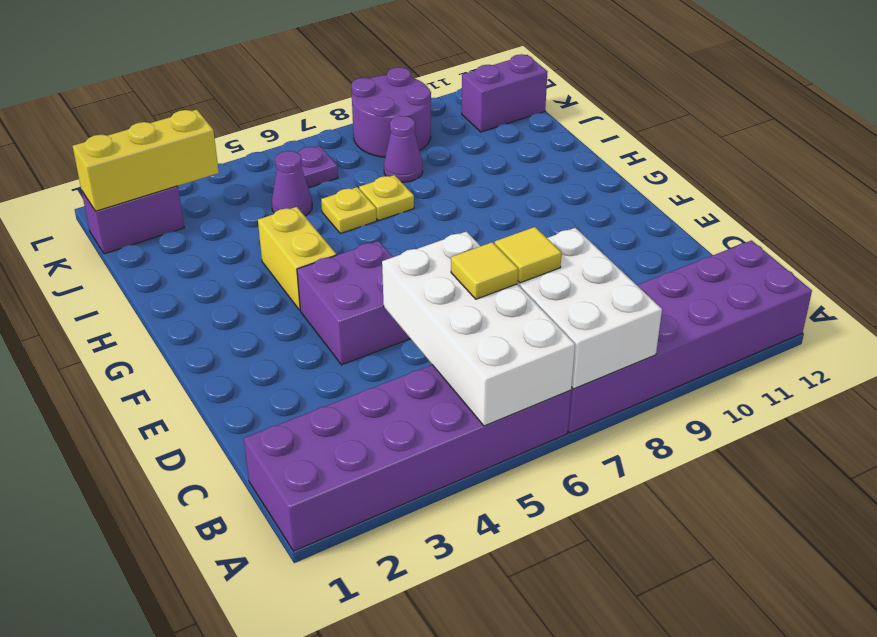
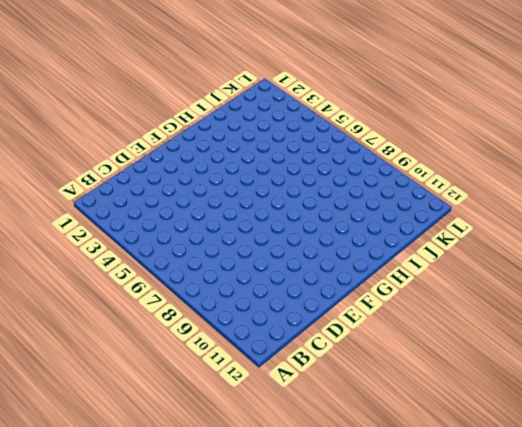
none -> purple 2x6 brick [244,365,571,551]
none -> purple 2x6 brick [568,240,812,433]
none -> purple 2x2 brick [297,241,410,365]

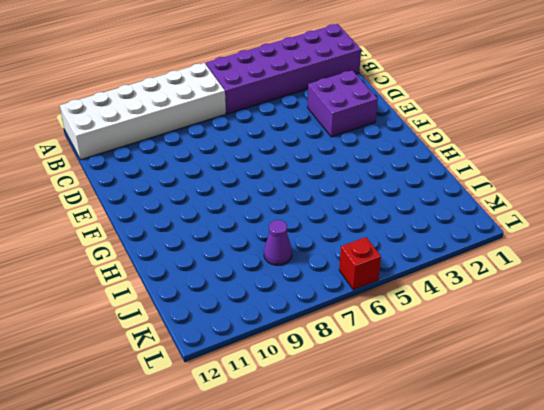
white 2x6 brick [60,63,226,160] -> purple 2x6 brick [568,240,812,433]
purple 2x2 brick [307,70,378,137] -> purple 2x2 brick moved to [297,241,410,365]
red 1x1 brick [339,237,381,290] -> none
none -> yellow 1x2 brick [258,207,336,310]
none -> yellow 1x1 plate [321,187,377,233]
none -> yellow 1x1 plate [359,175,414,220]

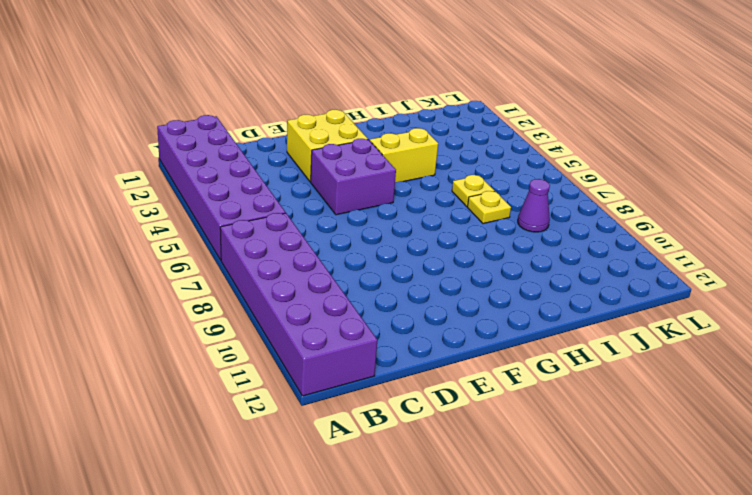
yellow 2x2 brick [287,110,368,182] -> none
none -> purple 1x1 cone [272,151,312,216]
none -> purple 1x2 brick [82,186,184,254]
none -> purple 1x1 plate [298,146,338,188]

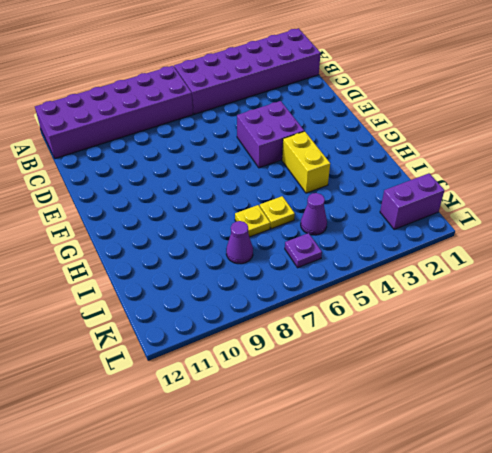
none -> purple 2x2 round brick [352,67,431,157]
none -> purple 1x2 brick [462,54,547,132]
none -> white 2x4 brick [382,232,575,426]

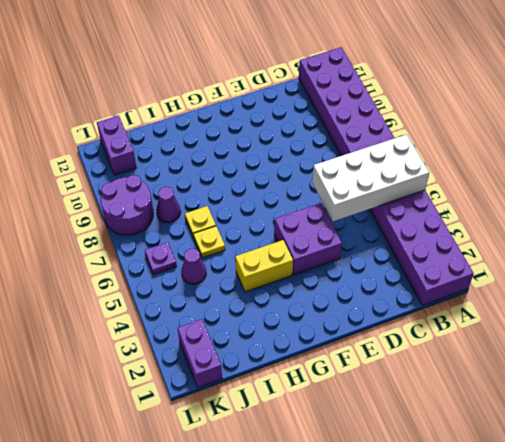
none -> white 2x3 brick [518,228,662,389]
none -> yellow 1x3 brick [73,110,219,211]
none -> yellow 1x1 tile [451,242,518,299]

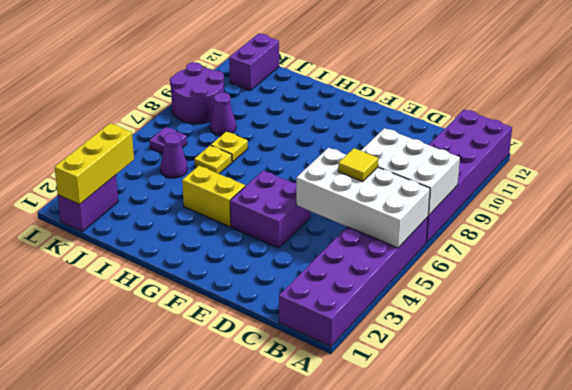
none -> yellow 1x1 tile [495,227,562,283]

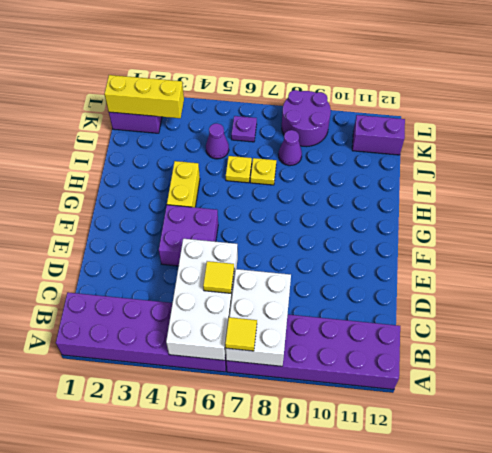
yellow 1x1 tile [225,317,257,351] -> yellow 1x1 tile moved to [495,227,562,283]

